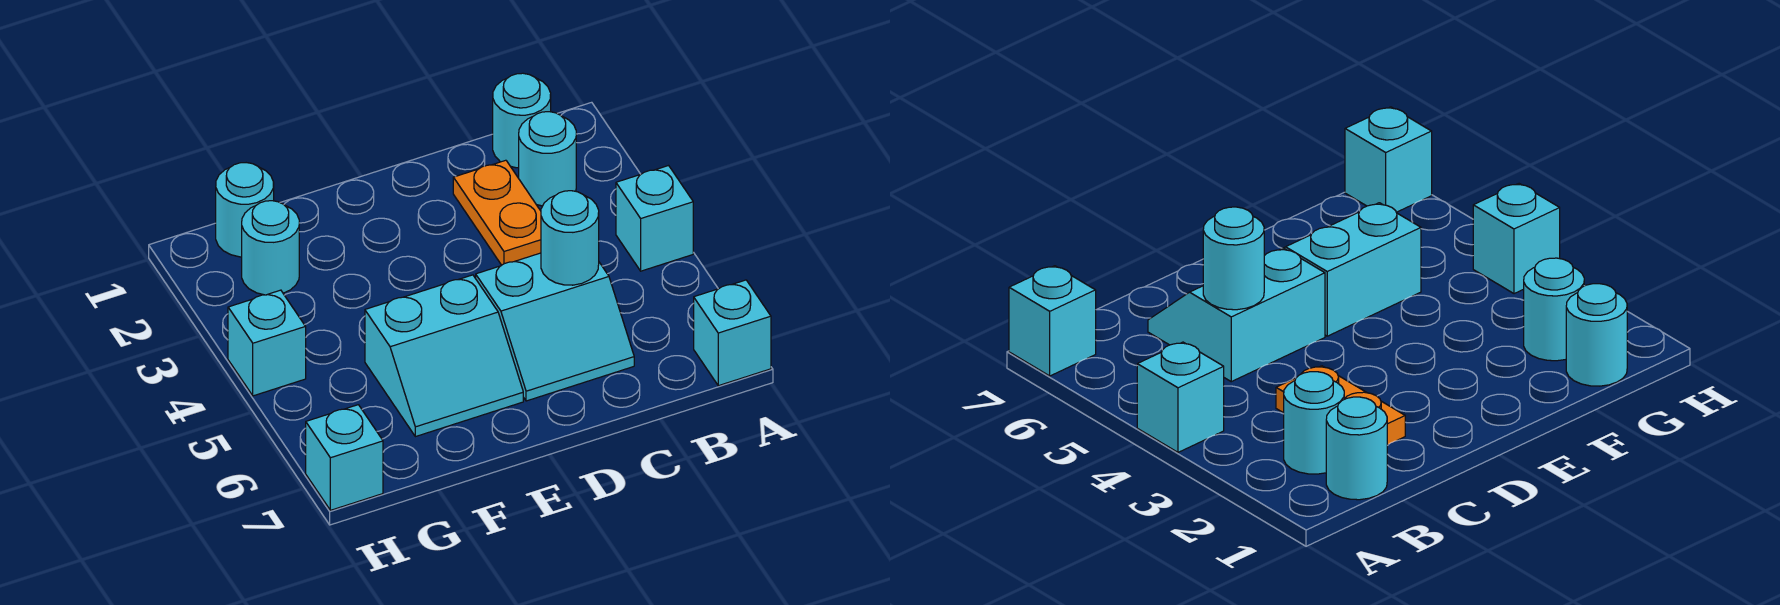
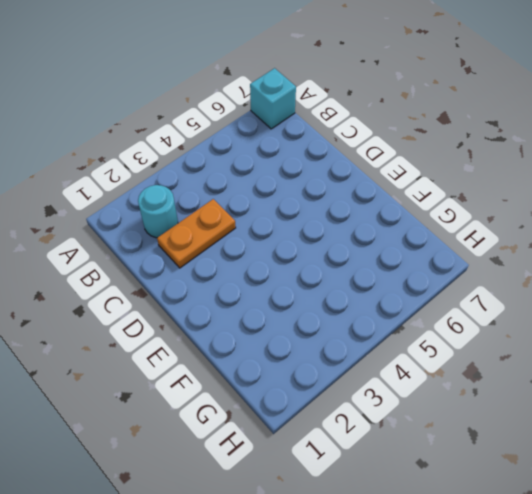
none -> cyan 1x1 brick [616,166,693,271]
none -> cyan 1x1 round brick [493,73,551,168]
none -> cyan 2x2 slope [476,253,634,401]

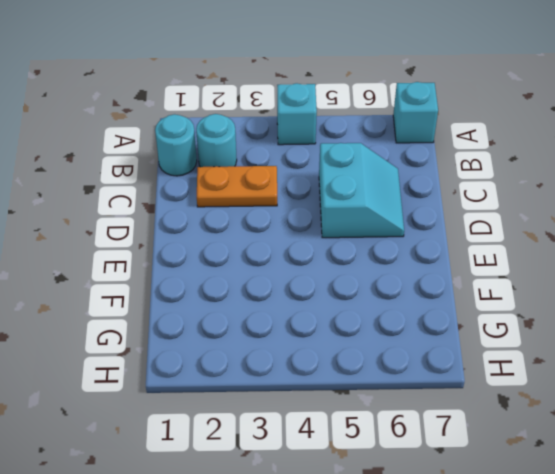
none -> cyan 2x2 slope [365,275,523,437]
none -> cyan 1x1 round brick [216,163,274,257]
none -> cyan 1x1 round brick [242,201,299,295]

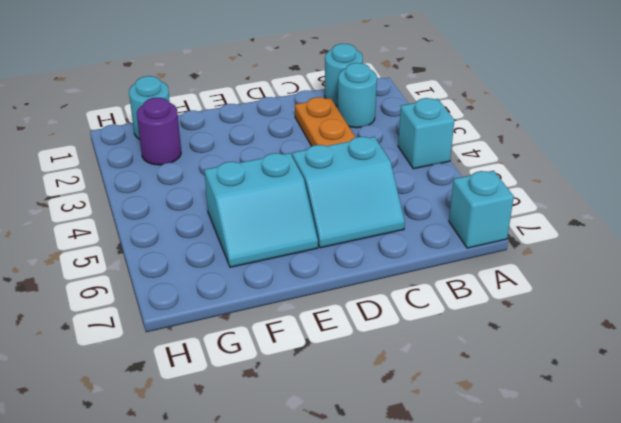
purple 1x1 round brick [137,98,181,165] -> cyan 1x1 round brick [242,201,299,295]
none -> cyan 1x1 brick [228,290,306,396]
none -> cyan 1x1 brick [306,405,383,510]
none -> cyan 1x1 round brick [541,191,599,285]

